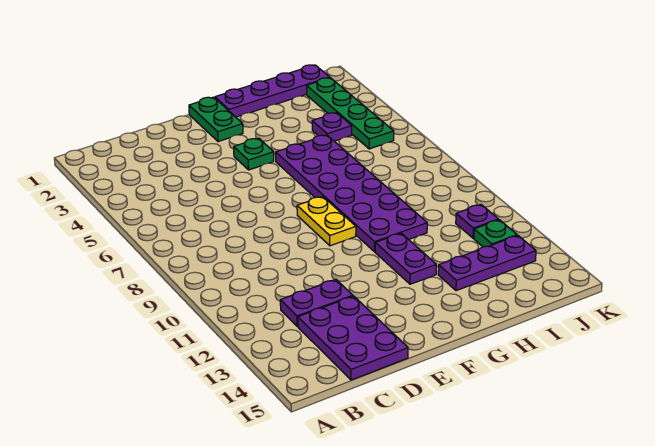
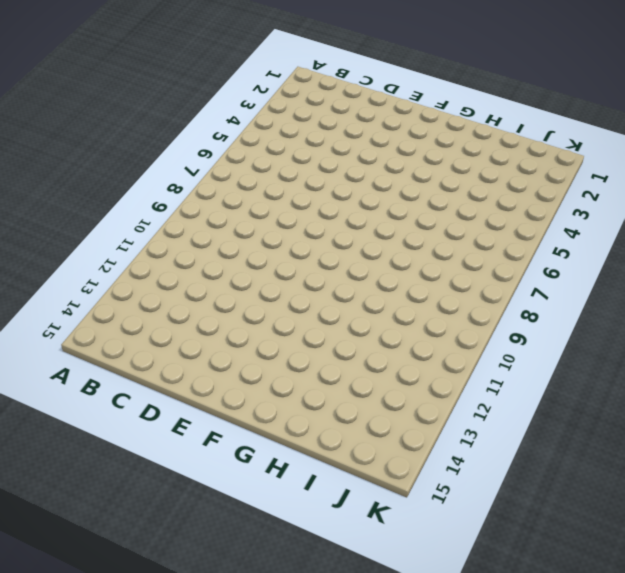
none -> purple 1x2 plate [280,280,353,326]
none -> purple 2x3 plate [298,296,408,380]
none -> green 1x2 plate [189,97,243,142]

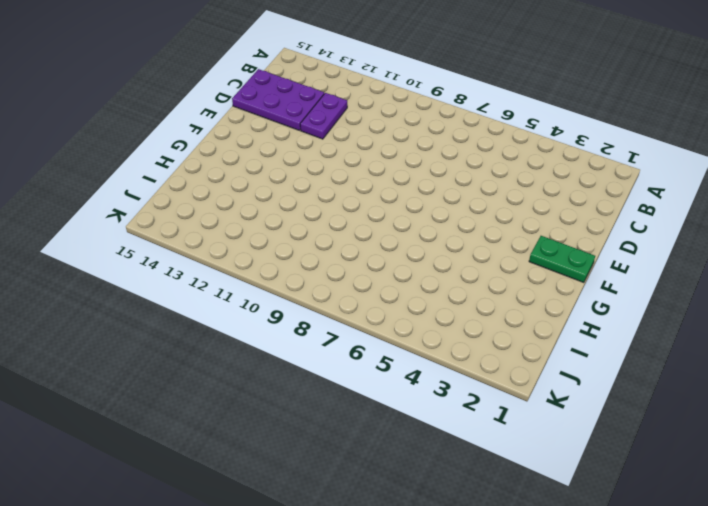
none -> green 1x1 plate [234,138,274,170]
none -> yellow 1x2 plate [297,197,356,246]
none -> purple 1x4 plate [215,65,330,117]

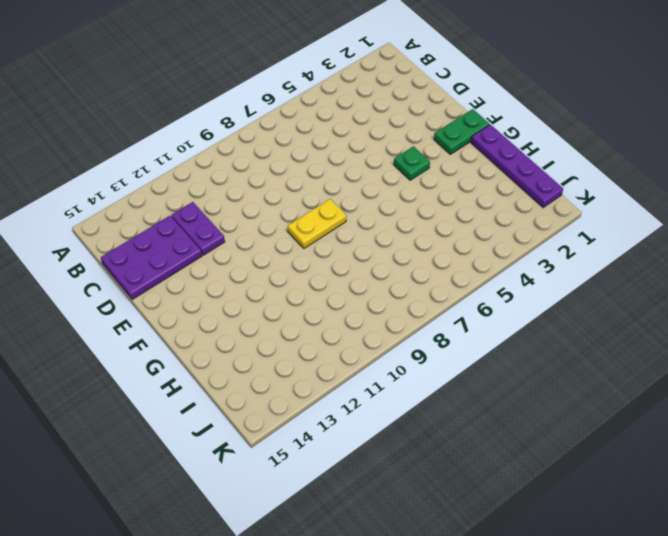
none -> purple 2x6 plate [276,135,427,252]
none -> purple 1x2 plate [375,233,436,284]
none -> purple 1x3 plate [438,236,536,291]

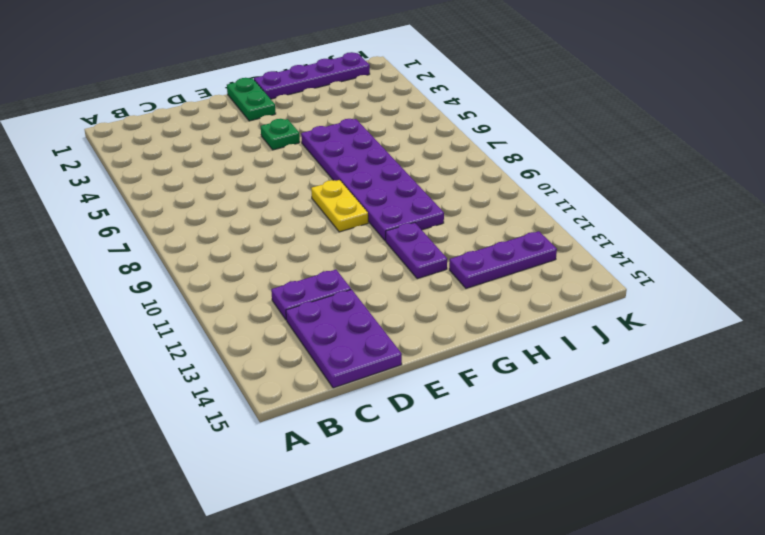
none -> purple 1x1 plate [312,113,352,141]
none -> green 1x4 plate [307,78,394,149]
none -> purple 1x1 plate [456,205,499,238]

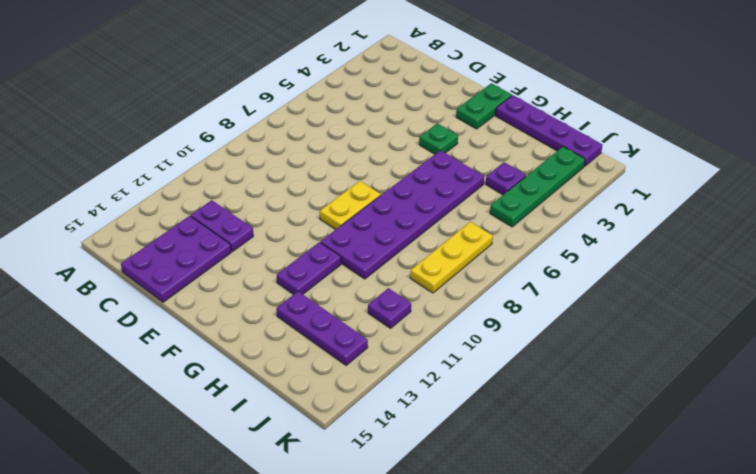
yellow 1x3 plate [410,222,493,293] -> none
none -> green 1x1 plate [474,220,517,247]

